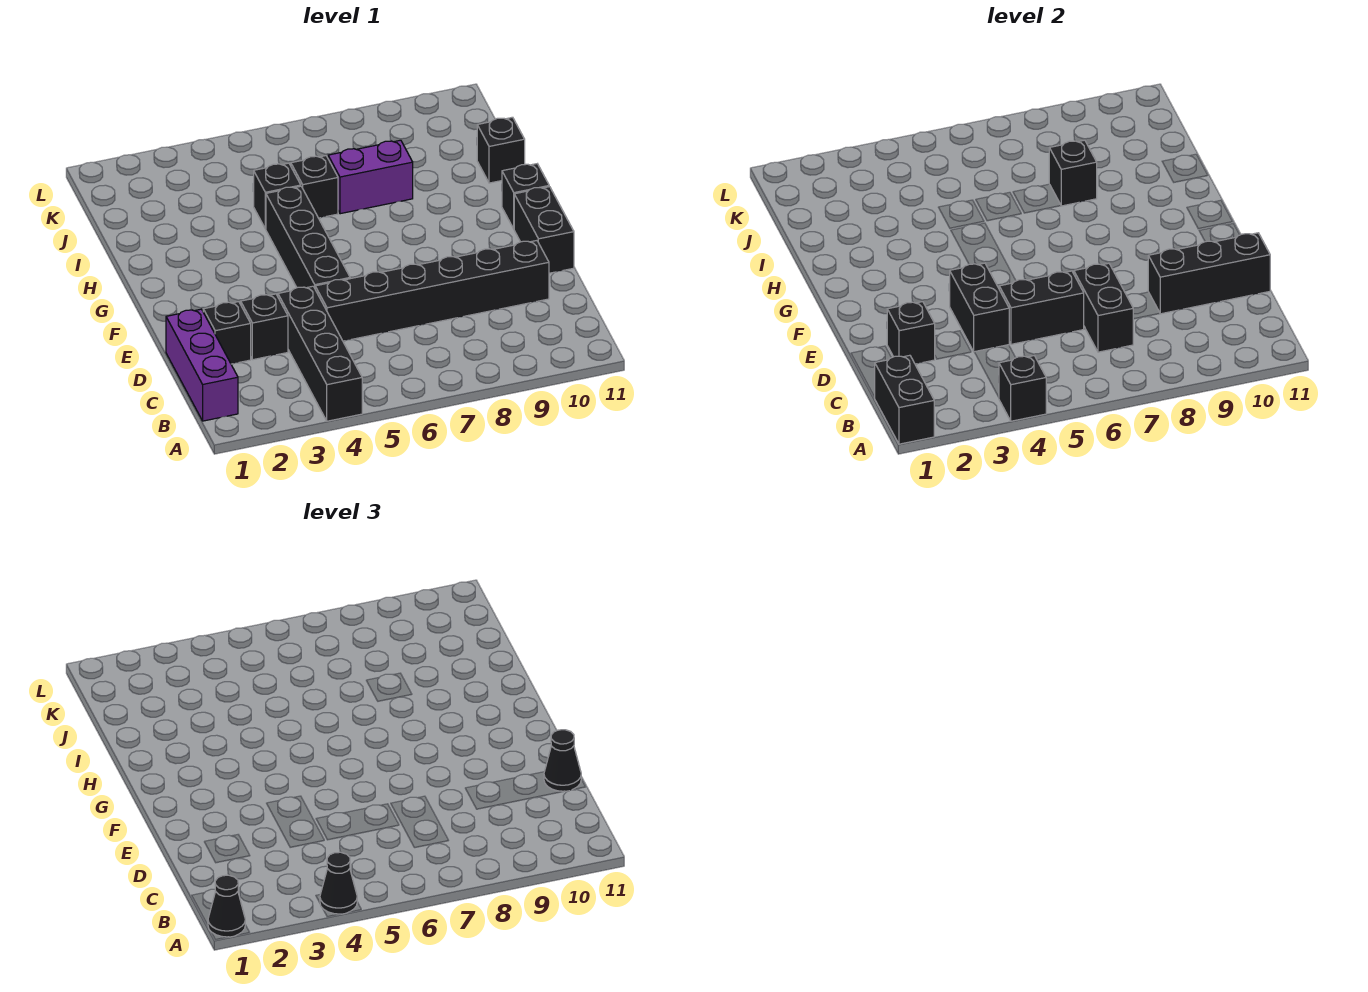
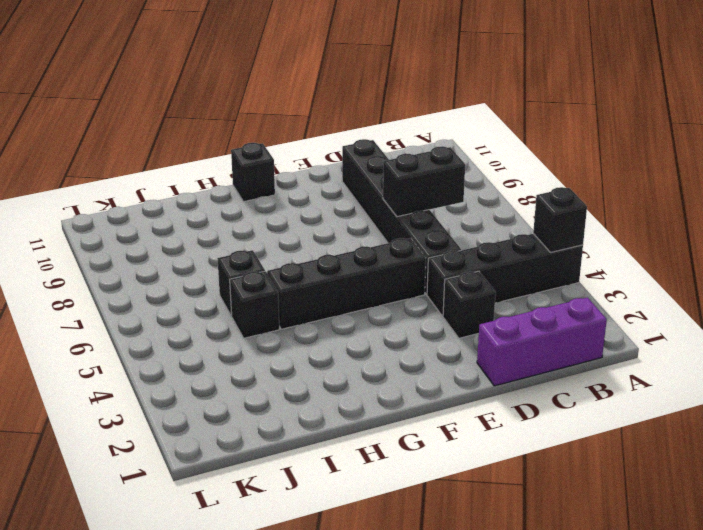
none -> black 1x1 brick [203,302,251,364]
none -> black 1x2 brick [514,187,574,273]
none -> purple 1x2 brick [328,140,413,214]

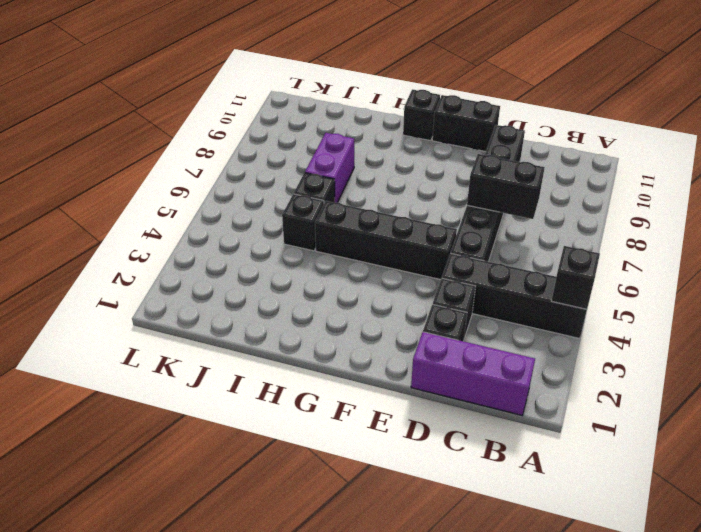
none -> black 1x1 brick [477,117,525,183]
none -> black 1x2 brick [875,355,934,444]
none -> black 1x1 brick [887,302,935,364]

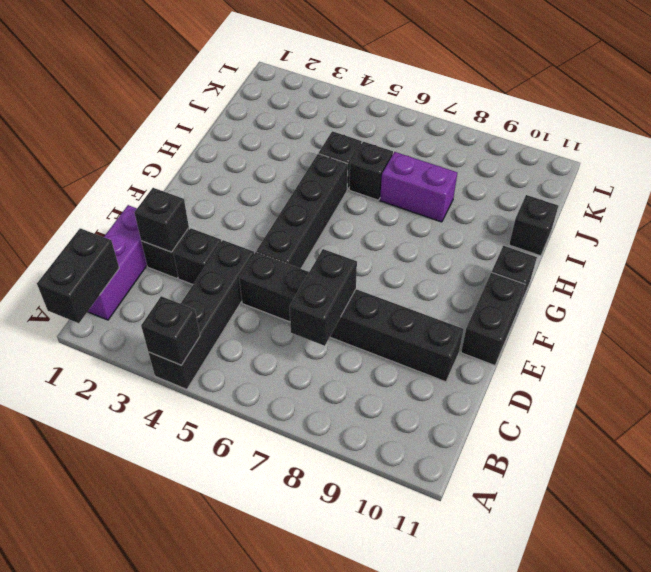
none -> black 1x2 brick [949,263,1009,352]
none -> black 1x2 brick [999,271,1084,344]
none -> black 1x3 brick [1148,233,1270,314]

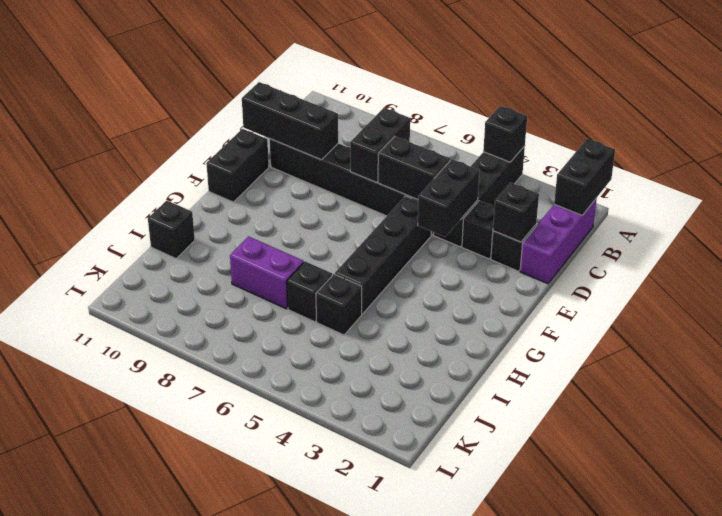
none -> black 1x1 brick [502,164,549,229]
none -> black 1x1 brick [1049,140,1097,206]
none -> black 1x1 cone [208,875,245,937]

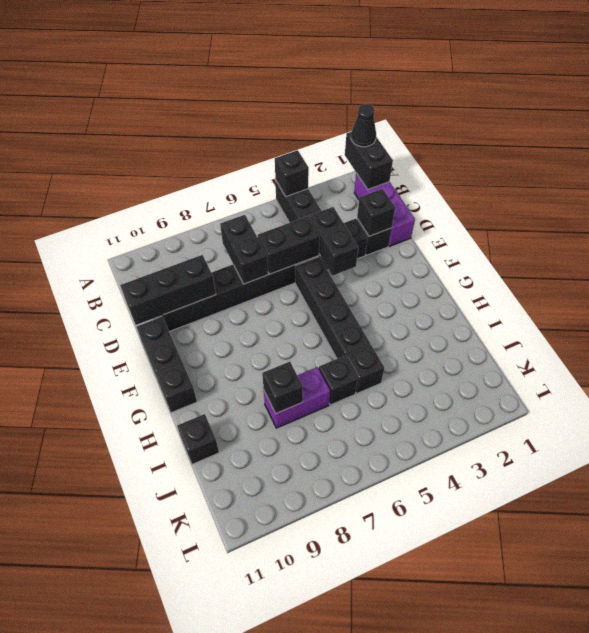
none -> black 1x1 cone [320,852,357,914]
none -> black 1x1 cone [544,730,581,792]

